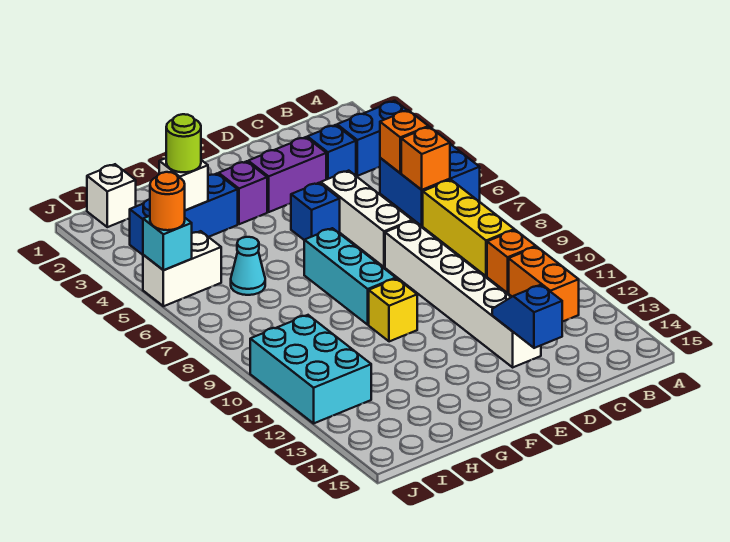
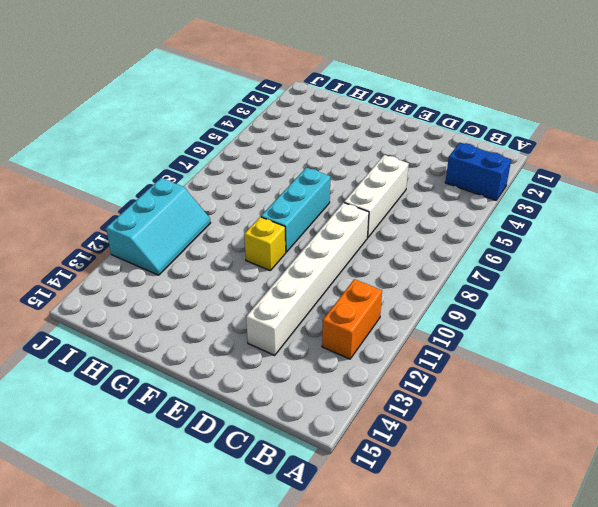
cyan 2x3 slope [106,178,210,275] -> cyan 2x3 brick [250,315,371,423]
none -> blue 2x2 brick [380,144,480,226]
none -> yellow 1x3 brick [423,180,514,276]
none -> orange 1x1 brick [487,230,536,293]

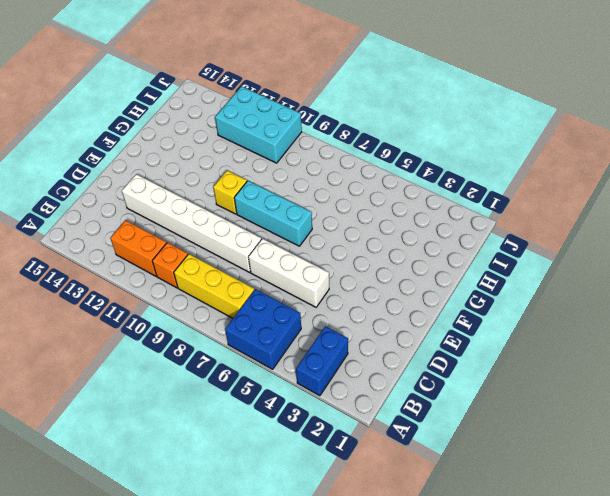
none -> blue 1x1 brick [307,125,356,179]
none -> purple 1x2 brick [248,137,326,212]
none -> blue 1x1 brick [291,183,340,240]

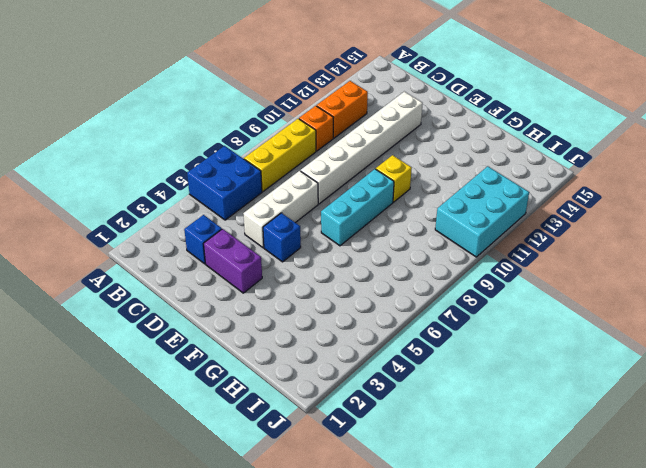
none -> blue 1x2 brick [337,101,407,176]
none -> purple 1x1 brick [219,161,267,224]
none -> blue 1x3 brick [129,174,238,255]

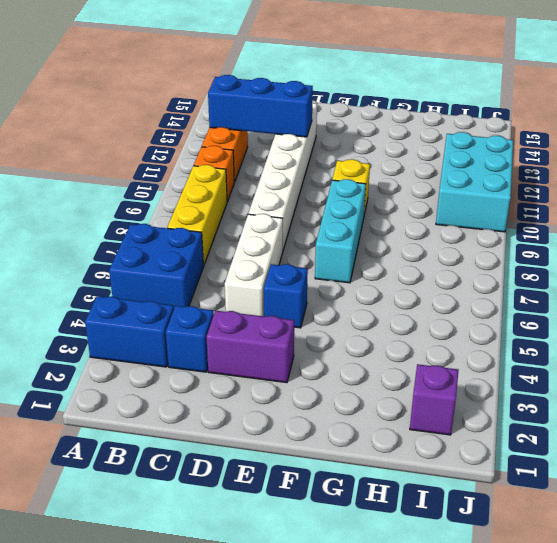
blue 1x3 brick [208,75,313,137] -> blue 1x3 brick moved to [129,174,238,255]
purple 1x1 brick [410,364,459,435] -> purple 1x1 brick moved to [219,161,267,224]
none -> cyan 1x1 cone [231,237,265,295]
none -> white 1x1 brick [87,164,136,227]
none -> white 1x2 brick [143,231,221,306]

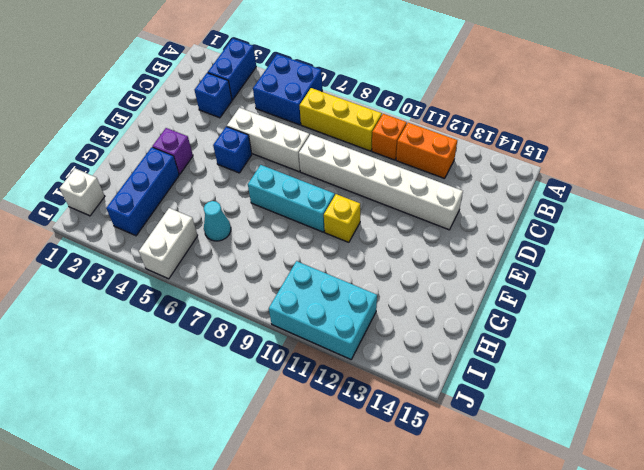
none -> purple 1x2 brick [248,137,326,212]
none -> orange 1x1 brick [380,110,429,173]
none -> orange 1x1 brick [401,127,450,190]

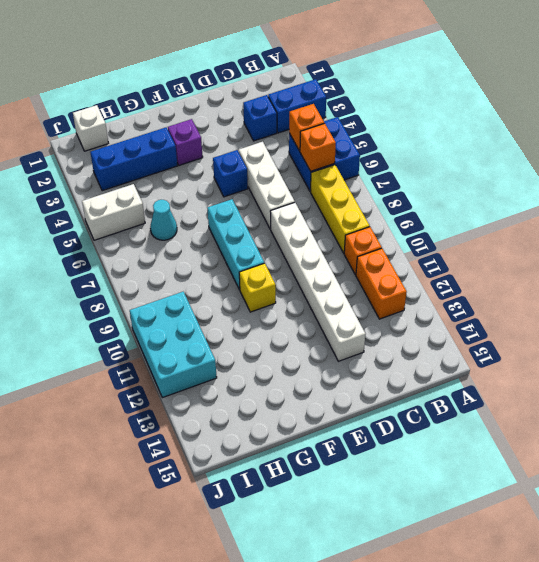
none -> purple 1x2 brick [248,137,326,212]
none -> blue 1x2 slope [492,285,562,348]
none -> white 1x1 brick [159,158,208,210]

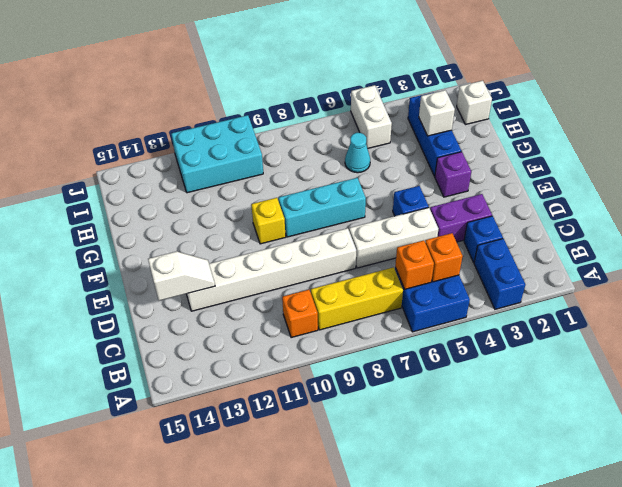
purple 1x2 brick [430,194,492,242] -> purple 1x2 brick turned to [248,137,326,212]
white 1x2 slope [148,251,215,301] -> blue 1x2 slope [492,285,562,348]
none -> orange 1x2 brick [509,247,579,322]
none -> cyan 1x1 brick [143,216,192,270]
none -> lime 1x1 round brick [166,114,201,172]

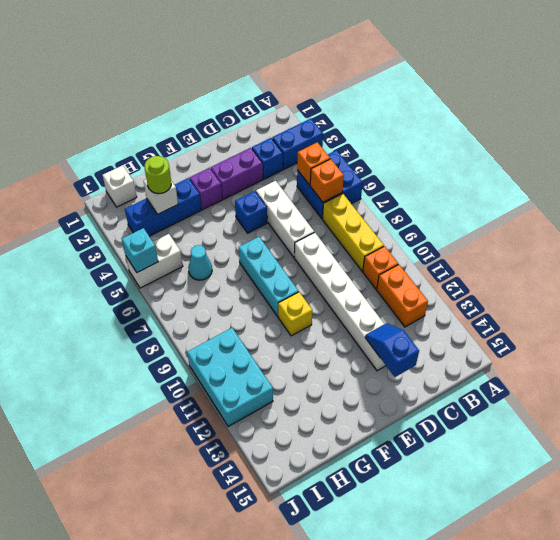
none -> orange 1x1 round brick [150,172,185,230]

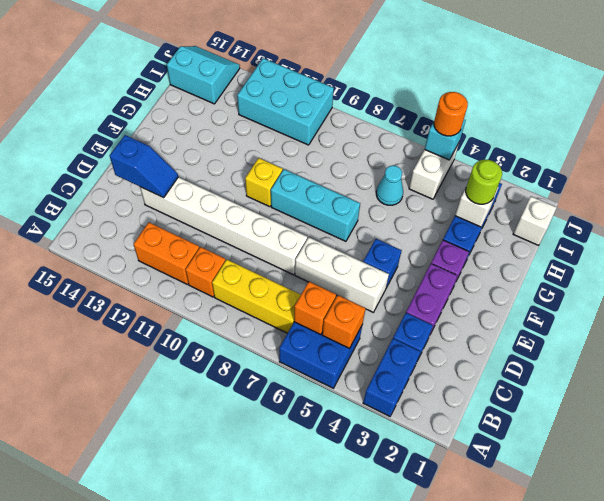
cyan 2x2 slope [167,46,240,104] -> none

